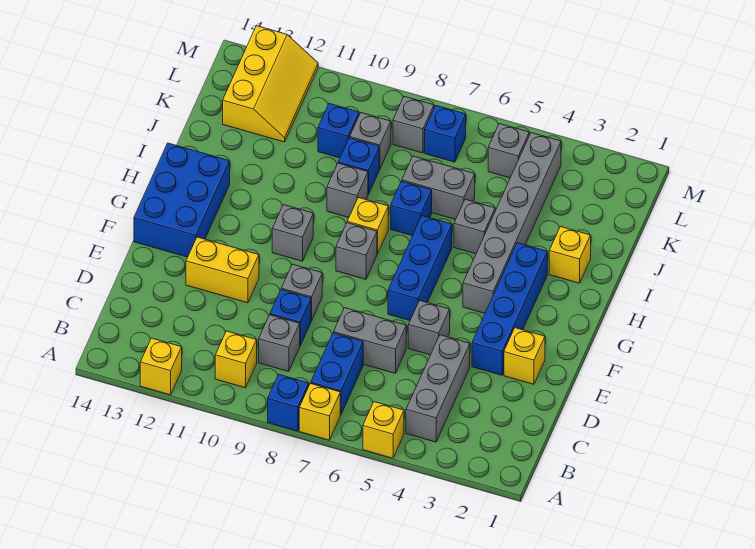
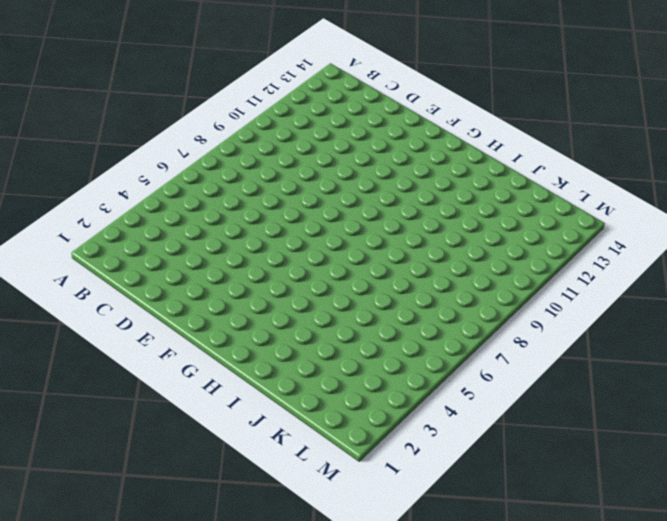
none -> yellow 1x1 brick [363,402,404,458]
none -> yellow 1x1 brick [299,383,340,440]
none -> blue 1x1 brick [268,375,309,431]
none -> yellow 1x1 brick [140,338,182,395]

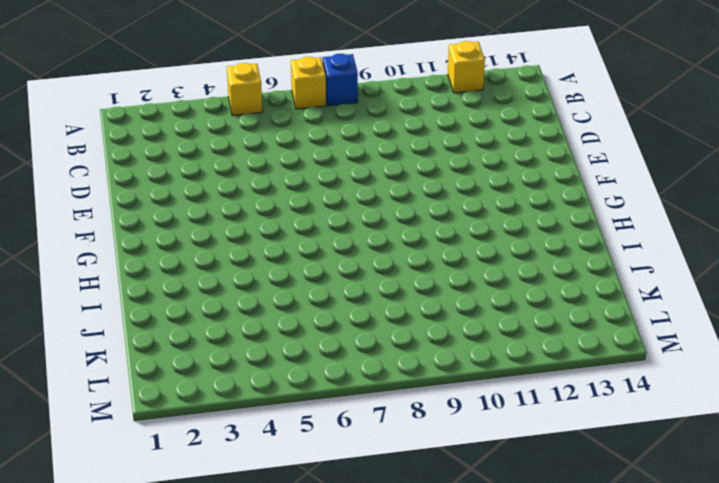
none -> grey 1x3 brick [406,335,470,442]
none -> blue 1x2 brick [311,333,363,415]
none -> yellow 1x1 brick [215,331,257,388]
none -> grey 1x1 brick [259,315,300,372]

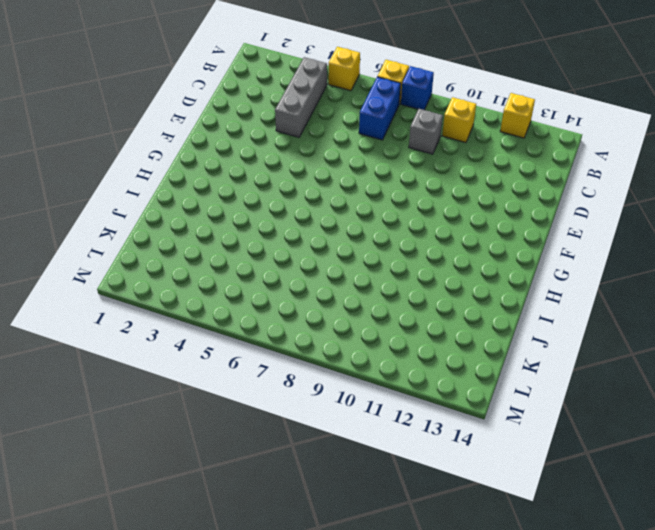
none -> grey 1x2 brick [334,308,406,373]
none -> blue 1x1 brick [270,290,311,345]
none -> yellow 1x1 brick [504,328,545,384]
none -> blue 1x4 brick [472,243,547,375]

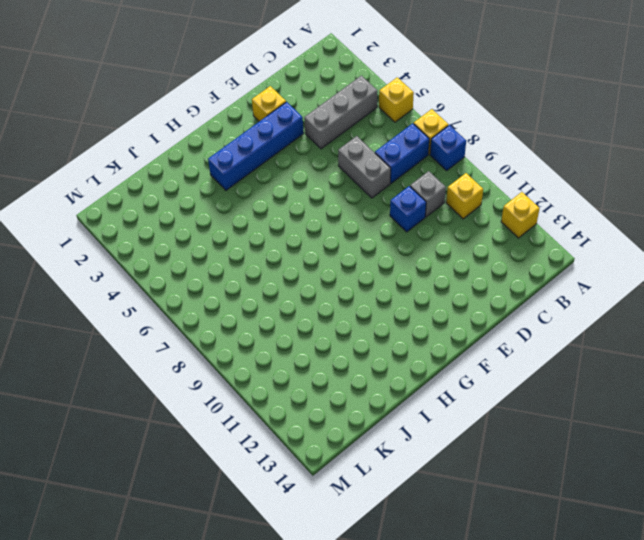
none -> grey 1x1 brick [408,300,450,355]
none -> grey 1x1 brick [281,264,322,321]
none -> yellow 1x2 brick [186,237,259,303]
none -> blue 1x3 brick [388,216,452,320]

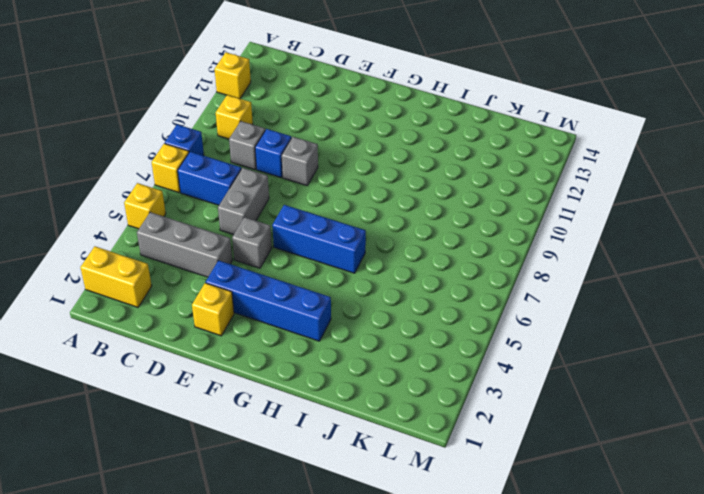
yellow 1x2 brick [80,246,152,307] -> yellow 1x2 brick turned to [186,237,259,303]
none -> blue 2x3 brick [134,143,230,257]
none -> grey 1x6 brick [463,133,561,313]
none -> grey 1x1 brick [336,223,377,279]
none -> grey 1x1 brick [272,205,313,261]

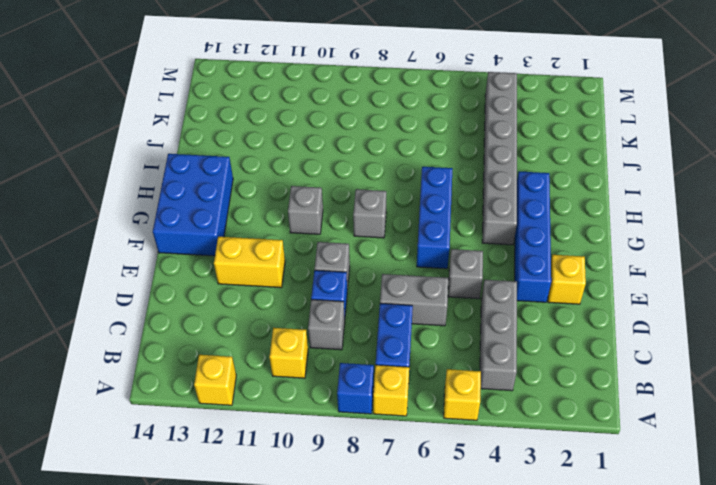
none -> yellow 1x1 brick [347,197,388,254]
none -> yellow 1x1 brick [549,227,591,283]
none -> grey 1x1 brick [454,199,495,254]
none -> blue 1x1 brick [391,181,432,236]

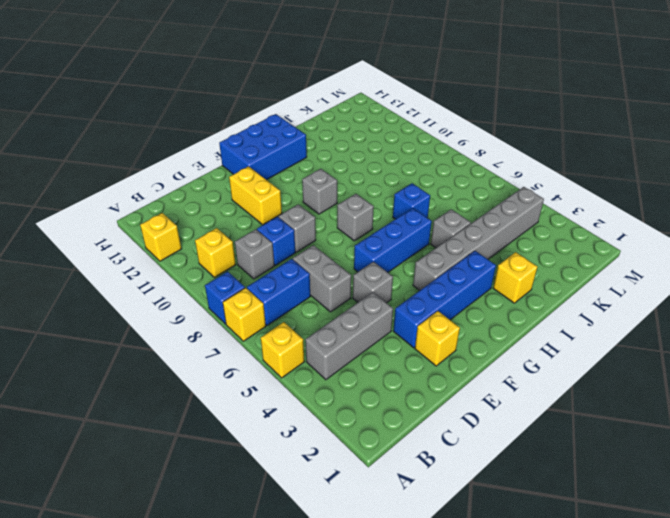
none -> yellow 1x1 brick [347,197,388,254]
none -> grey 1x1 brick [327,163,368,217]
none -> grey 1x2 brick [402,156,475,219]
none -> blue 1x1 brick [338,138,379,195]

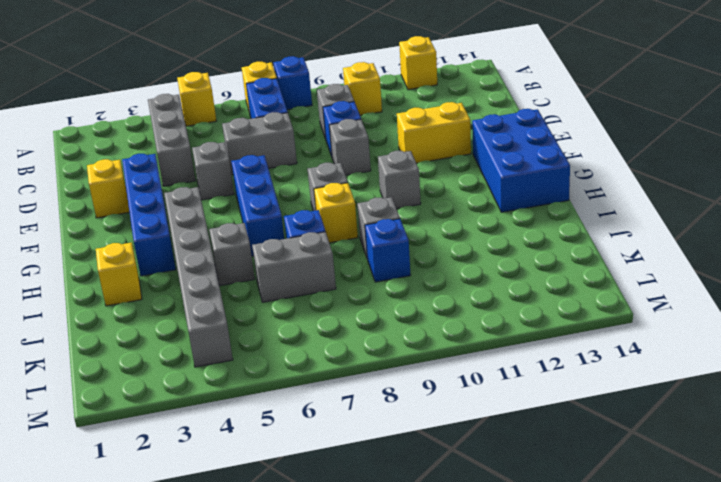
none -> grey 1x1 brick [350,113,391,169]
none -> blue 1x1 brick [318,104,359,158]
none -> yellow 2x3 slope [223,26,318,142]
none -> grey 1x1 brick [488,124,529,178]

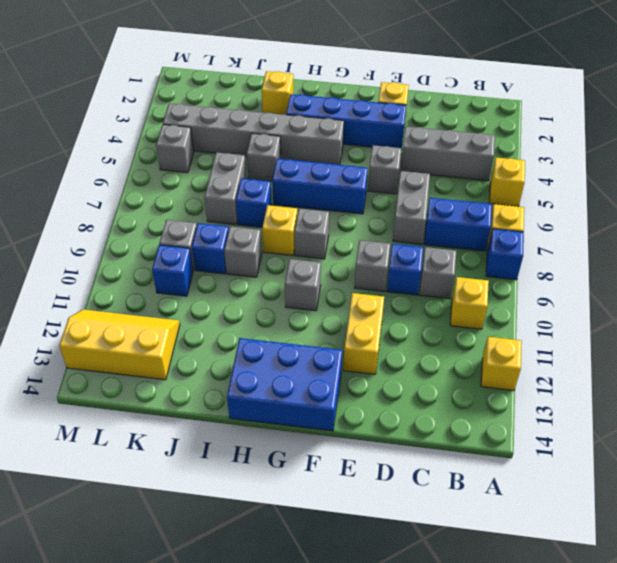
none -> blue 1x1 brick [425,106,466,162]
none -> grey 1x1 brick [393,96,434,153]

